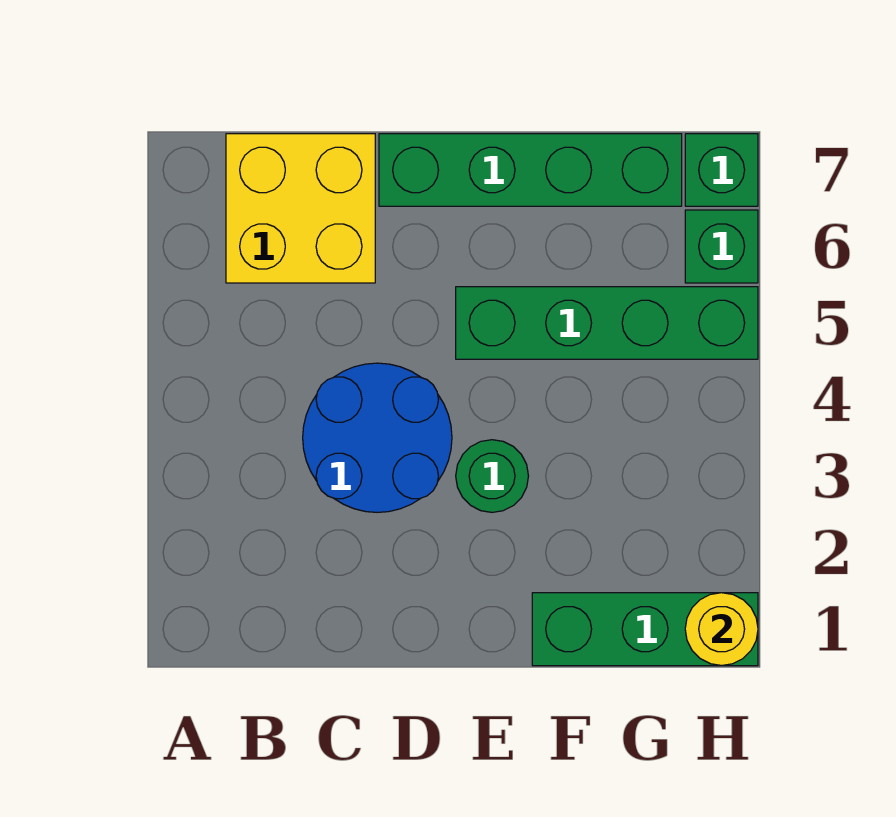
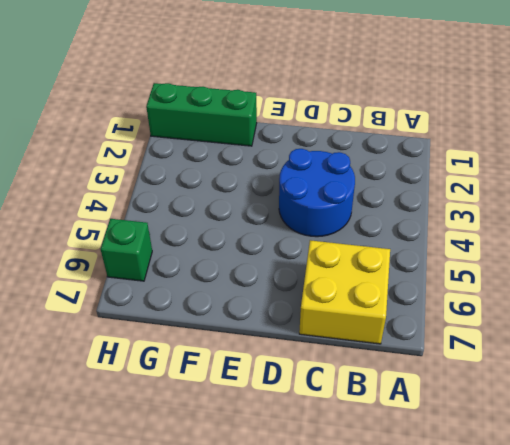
none -> green 1x4 brick [379,134,682,206]
none -> green 1x1 round brick [456,440,528,512]

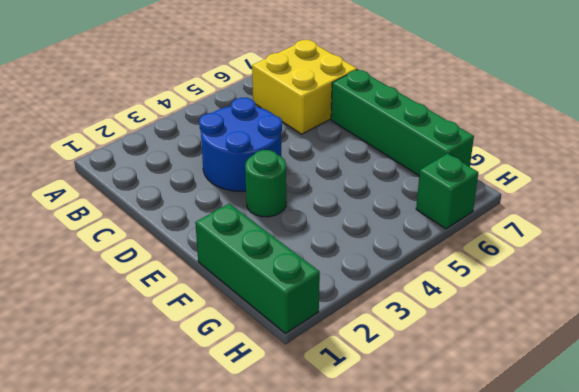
none -> green 1x4 brick [456,287,758,359]
none -> green 1x1 brick [685,134,758,206]

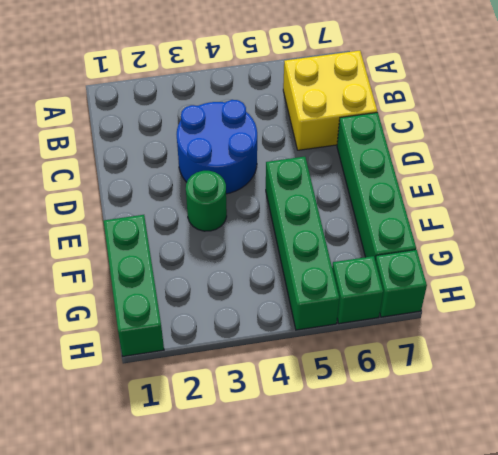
none -> yellow 1x1 round brick [685,593,758,666]

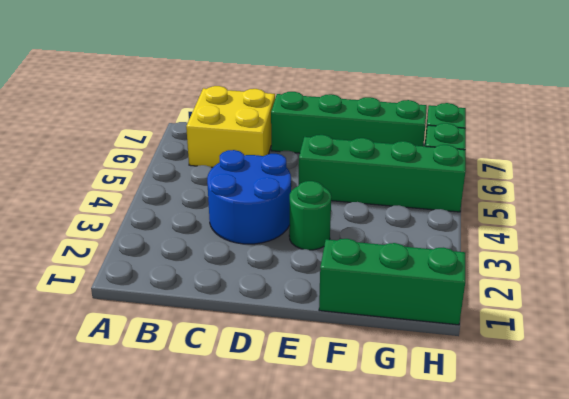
none -> yellow 1x1 round brick [685,593,758,666]

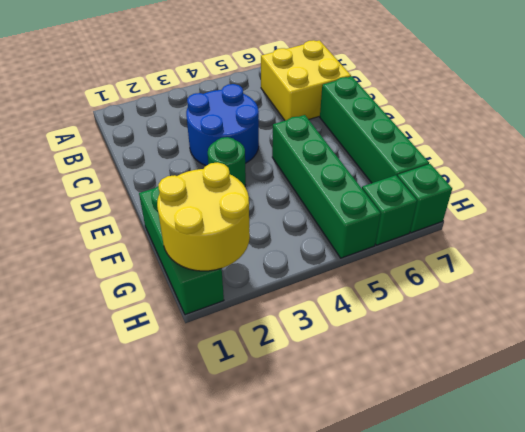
yellow 2x2 round brick [157,162,250,271] -> yellow 1x1 round brick [685,593,758,666]

